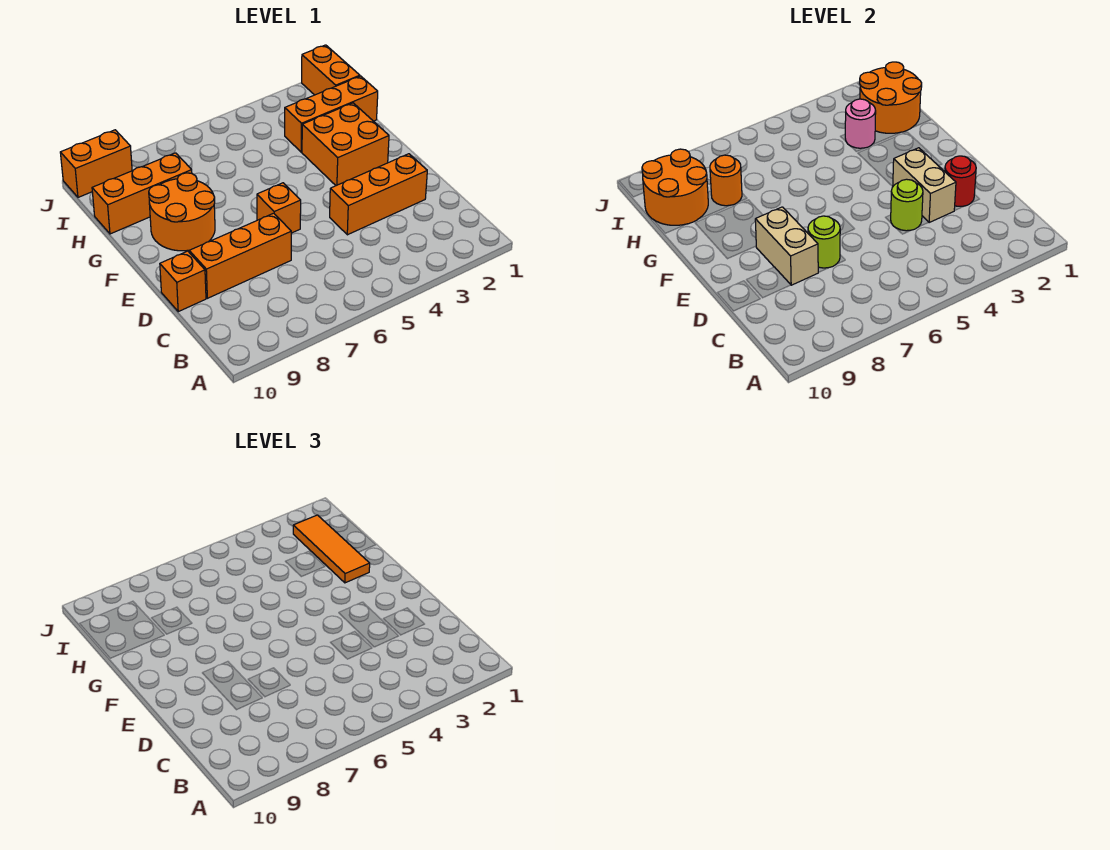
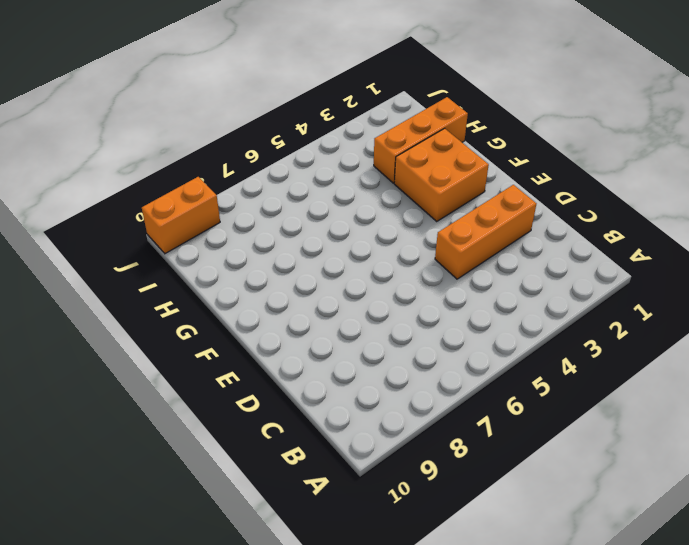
none -> orange 1x3 brick [189,213,291,298]
none -> orange 1x1 brick [160,251,206,312]
none -> orange 1x1 brick [257,183,301,233]

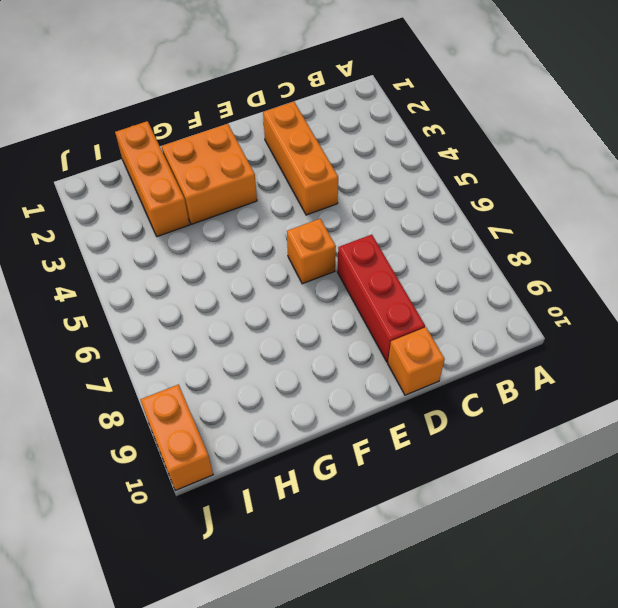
red 1x3 brick [337,235,425,362] -> orange 1x3 brick [189,213,291,298]
none -> orange 2x2 round brick [149,173,215,251]
none -> orange 1x3 brick [92,153,192,234]
none -> orange 1x2 brick [302,45,360,95]

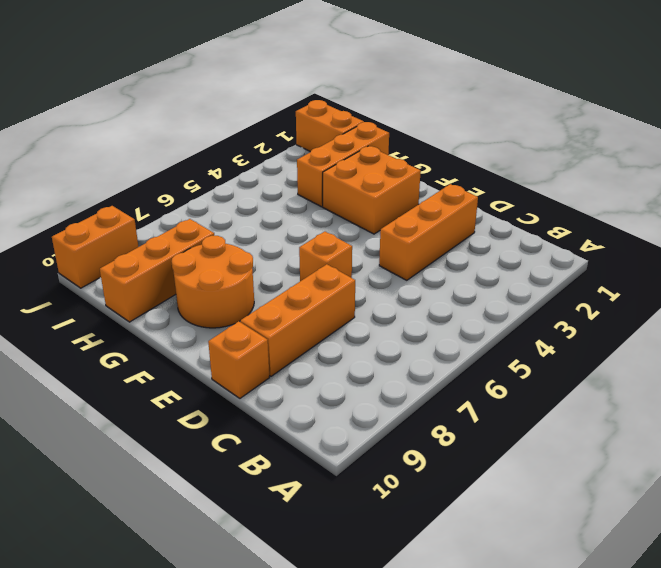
none -> red 1x1 round brick [945,156,976,206]
none -> tan 1x2 brick [893,148,956,223]
none -> lime 1x1 round brick [891,179,923,231]

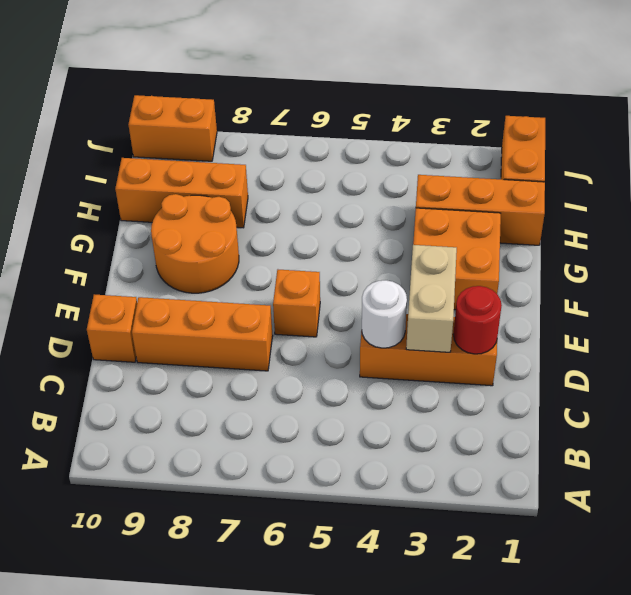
white 1x1 round brick [362,280,407,348] -> lime 1x1 round brick [891,179,923,231]
none -> lime 1x1 round brick [808,216,840,268]
none -> tan 1x2 brick [755,207,818,285]
none -> orange 2x2 round brick [860,62,922,133]

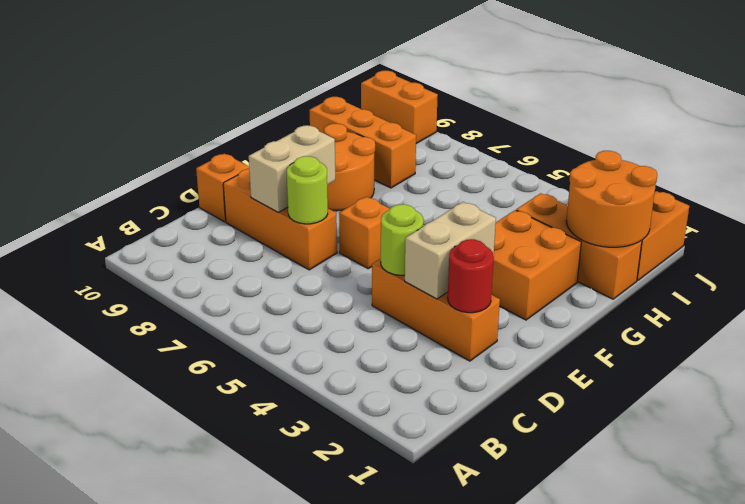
none -> pink 1x1 round brick [845,99,876,148]
none -> orange 1x1 round brick [710,155,742,206]
none -> orange 2x2 round brick [642,149,708,225]

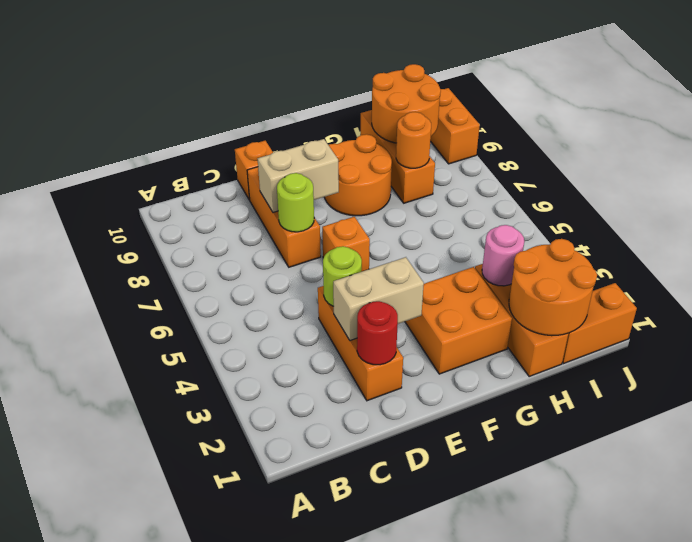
none -> orange 1x3 tile [293,515,370,583]

